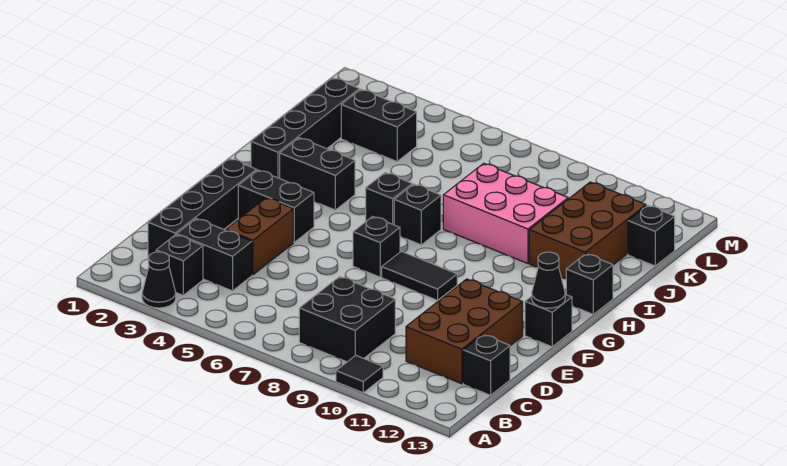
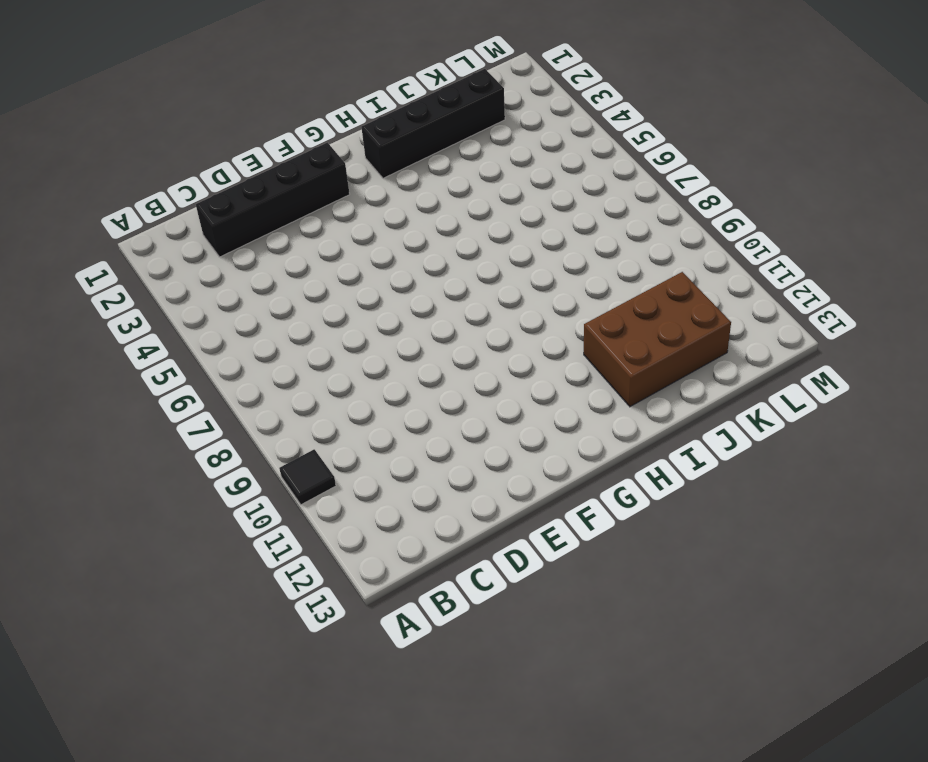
none -> black 1x1 cone [142,252,176,308]
none -> black 1x1 brick [156,235,203,295]
none -> black 2x2 brick [299,277,395,362]

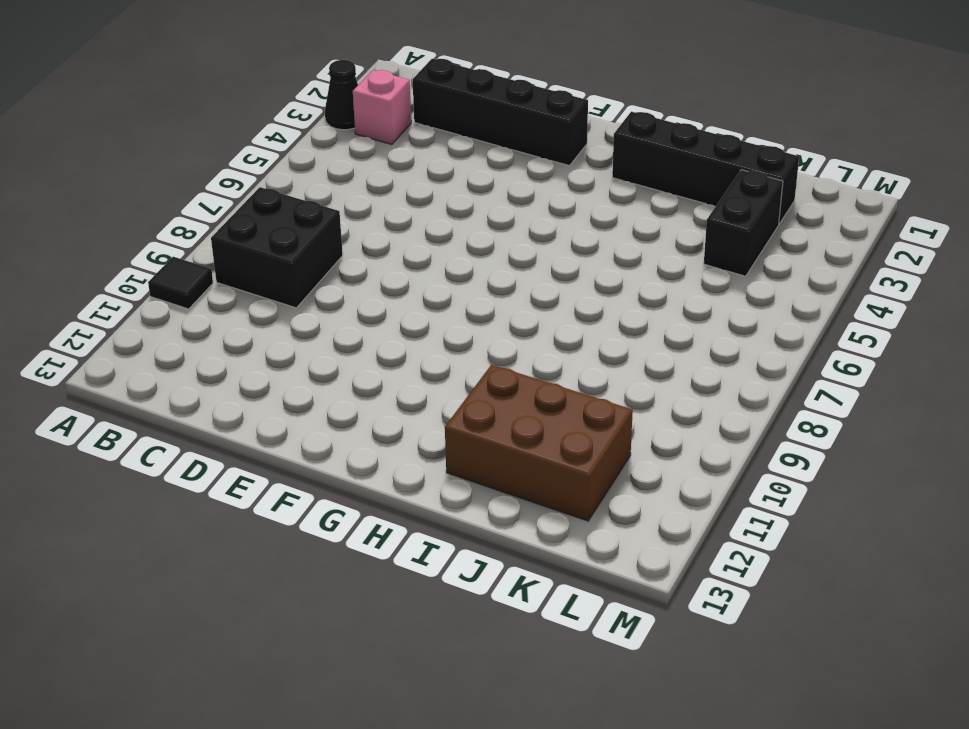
pink 1x1 brick [353,70,411,144] -> black 1x1 brick [156,235,203,295]
none -> black 1x2 brick [177,218,252,291]
none -> brown 2x3 brick [406,279,523,384]
none -> black 1x1 brick [463,335,510,395]

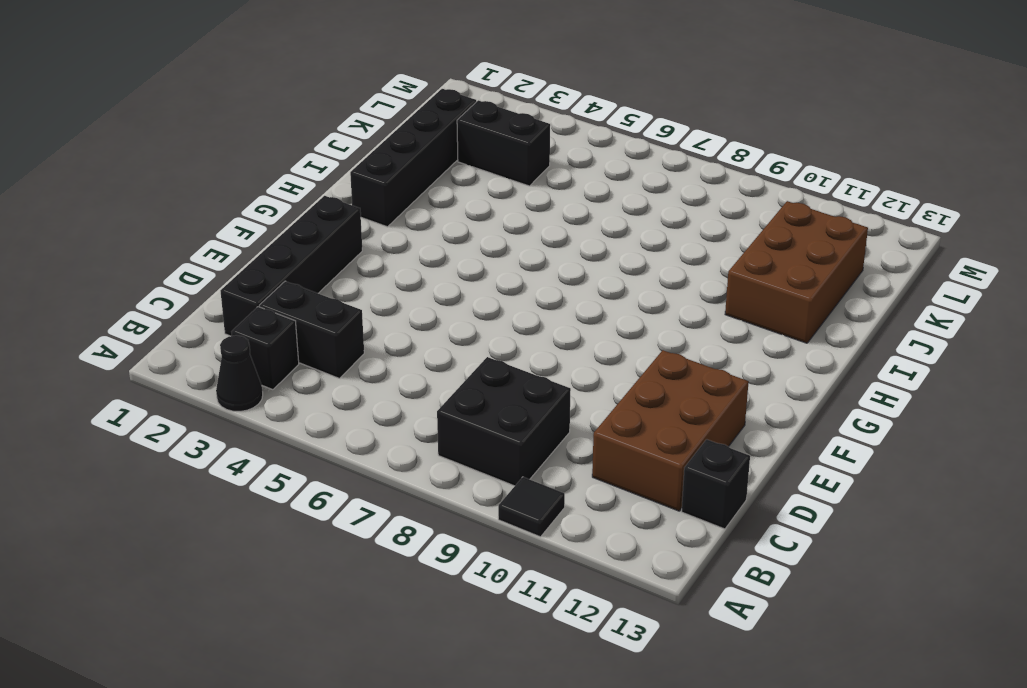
none -> brown 1x2 brick [226,198,293,275]
none -> black 1x2 brick [238,170,314,242]
none -> black 1x1 brick [353,216,400,277]

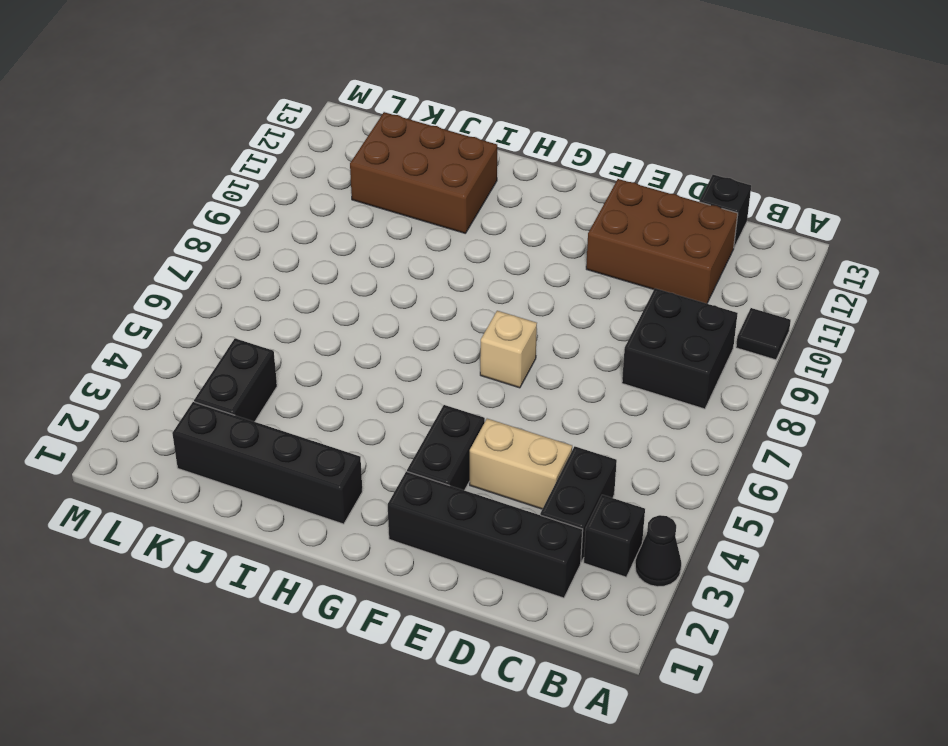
tan 1x2 brick [470,419,572,509] -> brown 1x2 brick [226,198,293,275]
tan 1x1 brick [480,311,537,388] -> black 1x1 brick [353,216,400,277]
none -> black 1x2 tile [382,251,457,300]
none -> black 1x1 brick [525,294,572,347]
none -> black 1x2 brick [280,138,355,210]

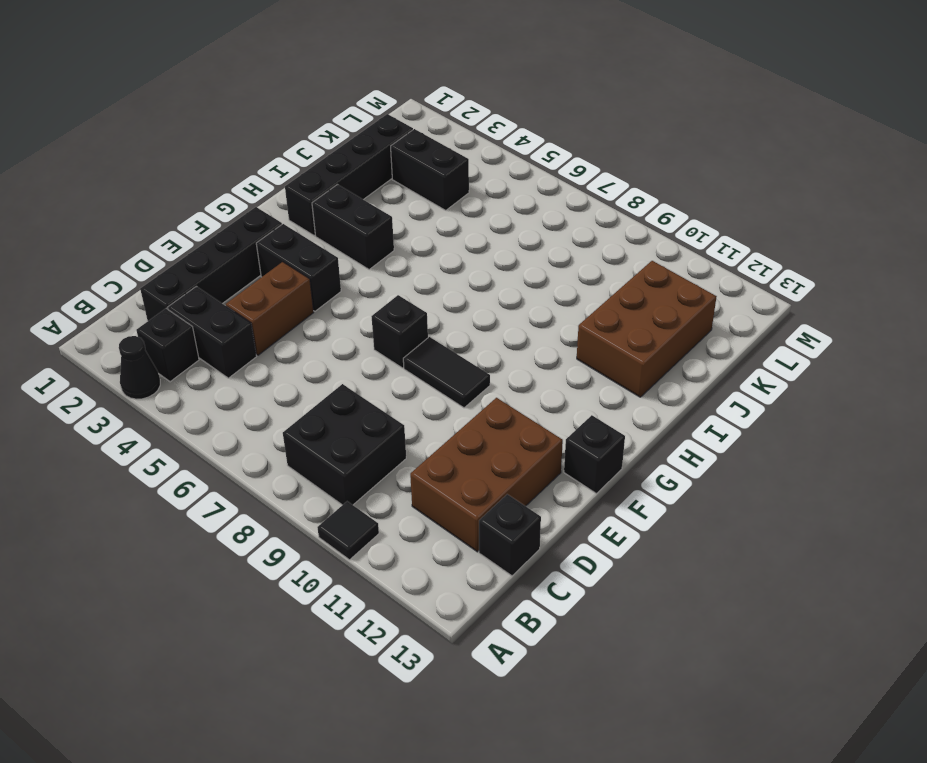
none -> black 1x1 brick [366,173,412,225]
none -> black 1x1 brick [394,184,441,245]
none -> black 1x1 brick [566,254,613,314]

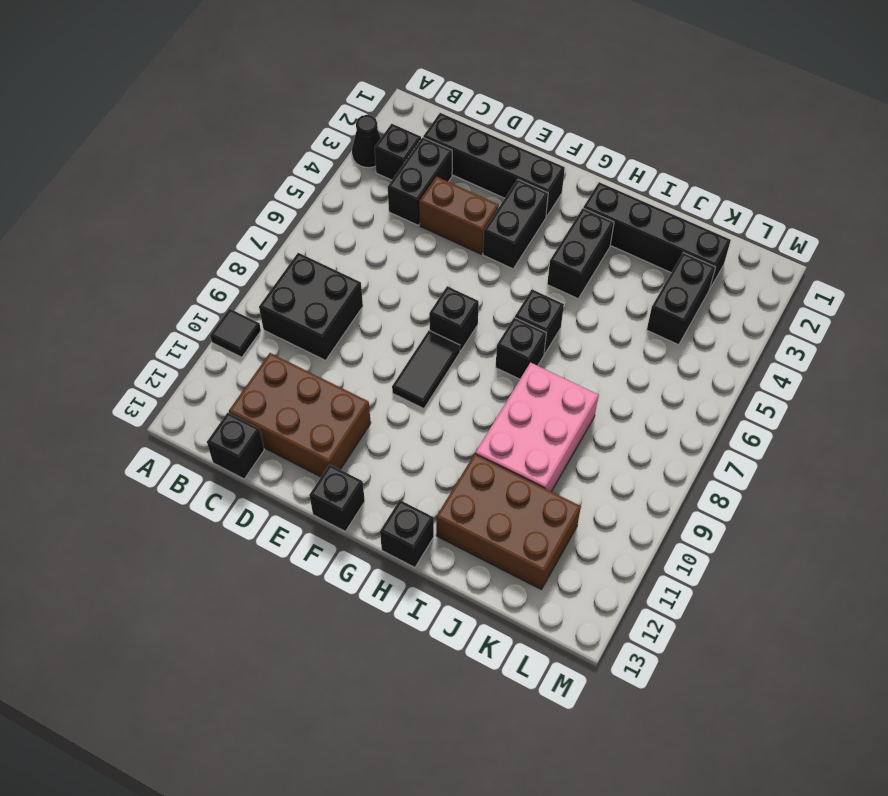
none -> black 1x1 brick [628,205,675,266]
none -> black 1x1 cone [532,252,565,308]

